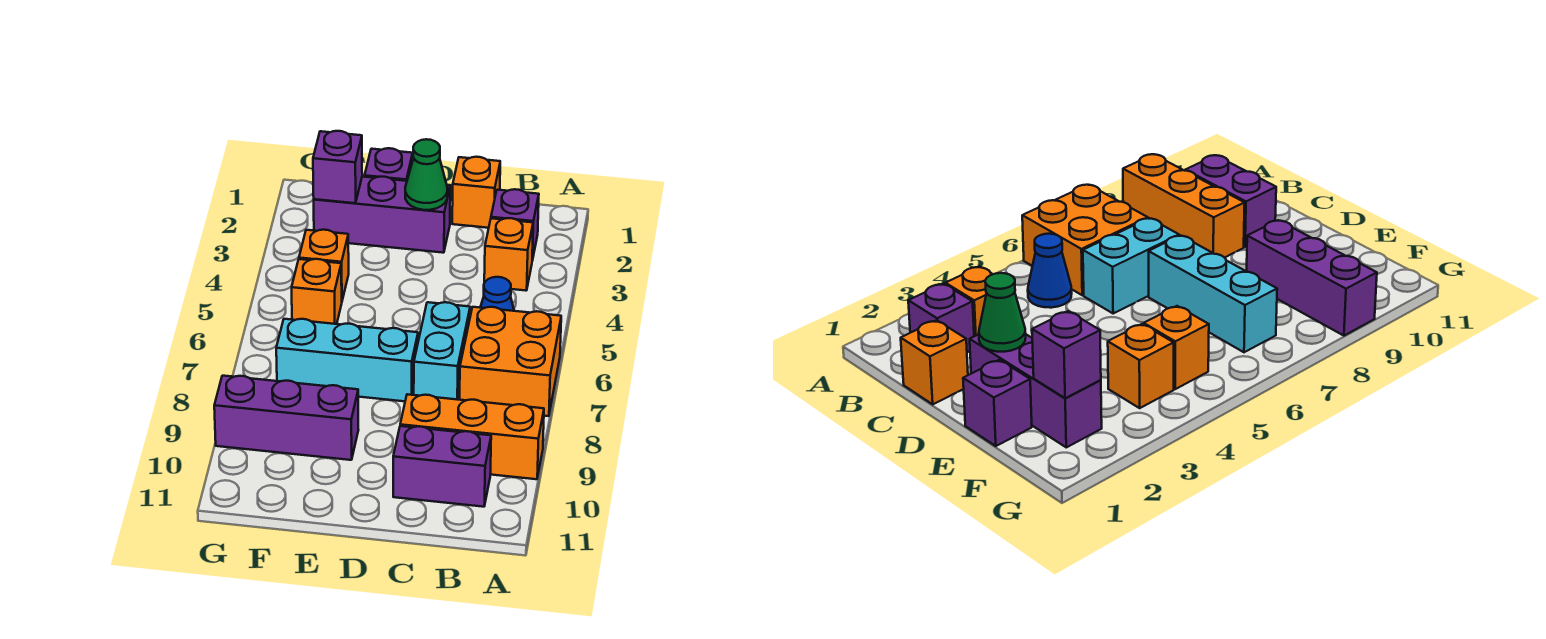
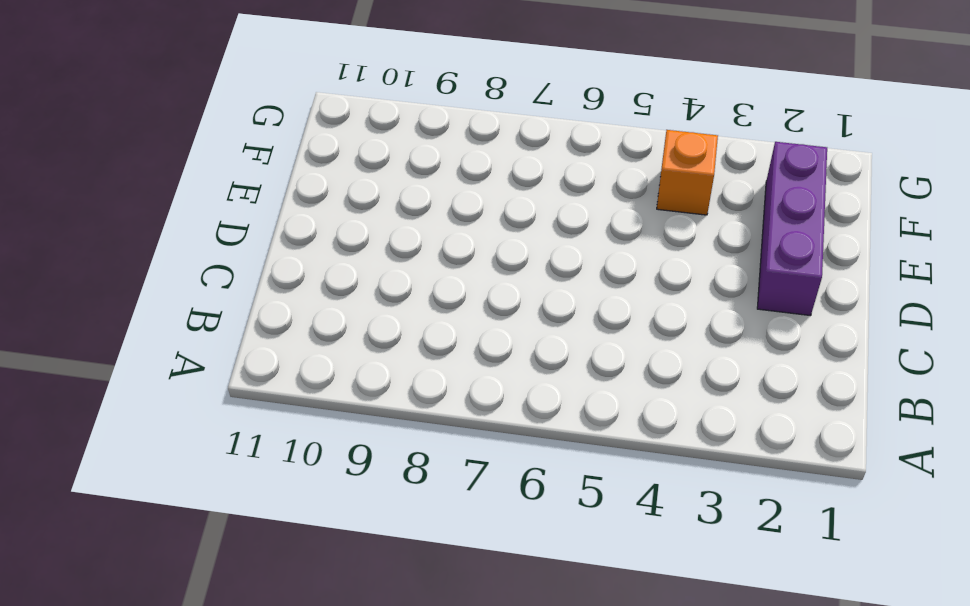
none -> orange 2x2 brick [460,307,561,416]
none -> orange 1x3 brick [400,394,544,479]
none -> purple 1x1 brick [491,189,539,261]

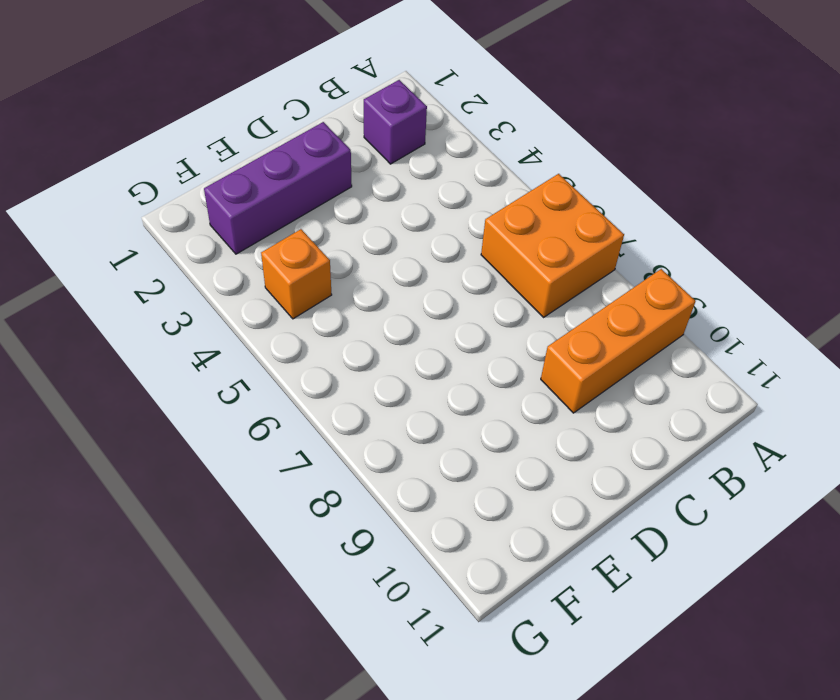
none -> orange 1x1 brick [484,218,533,291]
none -> blue 1x1 cone [480,277,514,311]
none -> purple 1x2 brick [393,426,491,507]

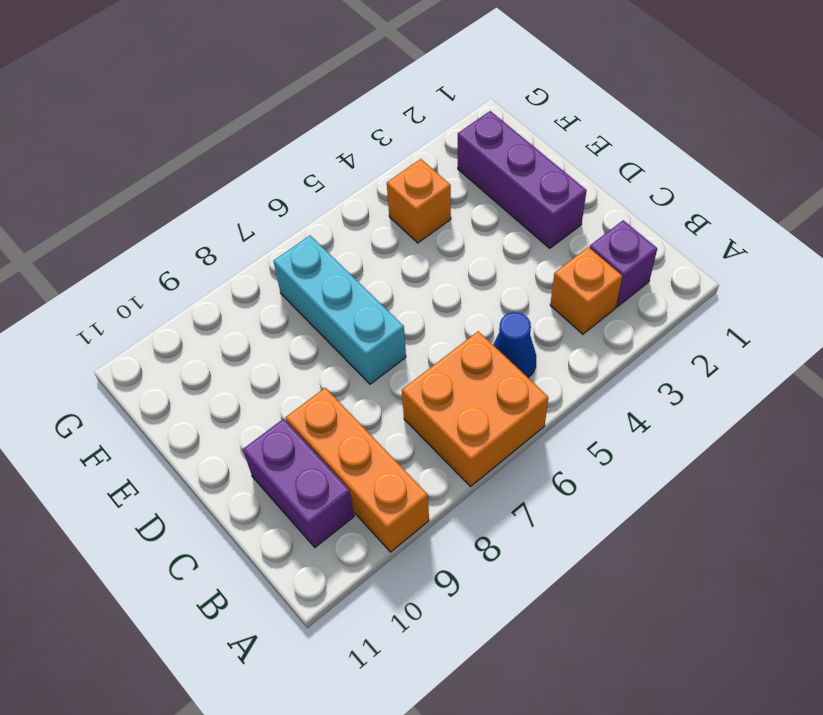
none -> orange 1x1 brick [452,157,500,228]
none -> cyan 1x2 brick [414,302,470,400]
none -> purple 1x1 brick [365,148,413,181]

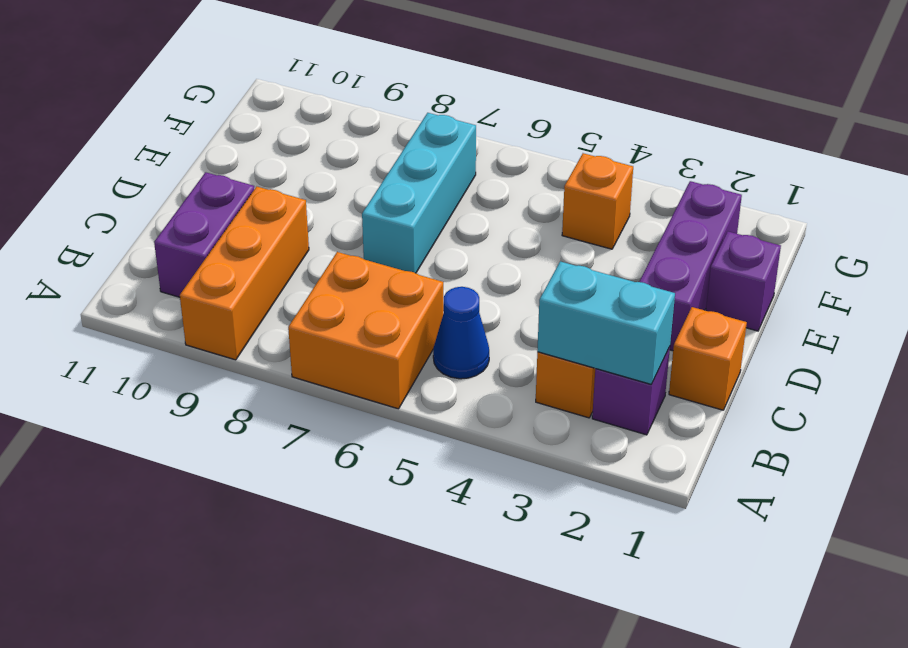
cyan 1x2 brick [537,261,675,384] -> cyan 1x2 brick moved to [414,302,470,400]
none -> purple 1x3 brick [214,376,358,460]
none -> orange 1x1 brick [292,259,342,324]
none -> green 1x1 cone [405,139,447,210]

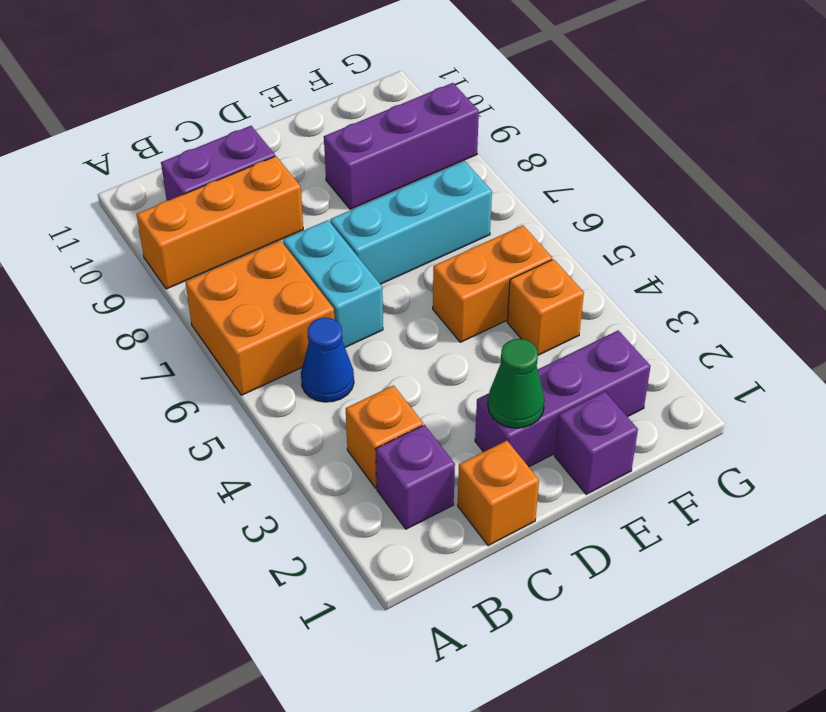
orange 1x2 brick [433,226,552,342] -> orange 1x1 brick [292,259,342,324]
none -> purple 1x1 brick [313,131,362,203]

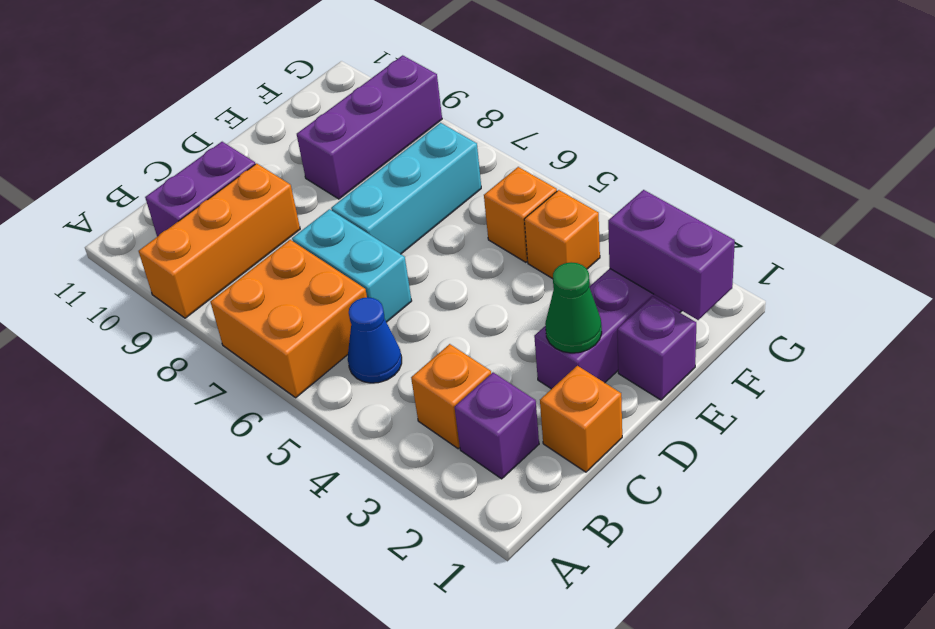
purple 1x2 brick [608,190,735,320] -> purple 1x1 brick [313,131,362,203]

